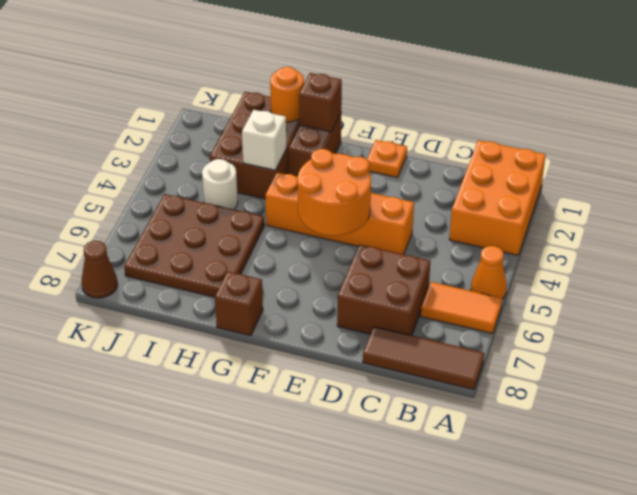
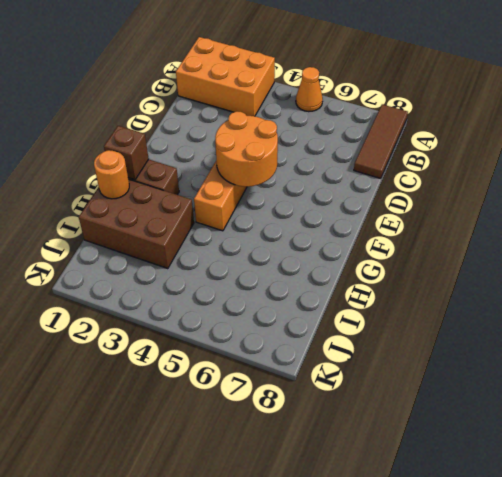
none -> orange 1x2 tile [421,282,502,334]
none -> brown 2x2 brick [337,245,430,335]
none -> orange 1x1 plate [367,140,407,178]

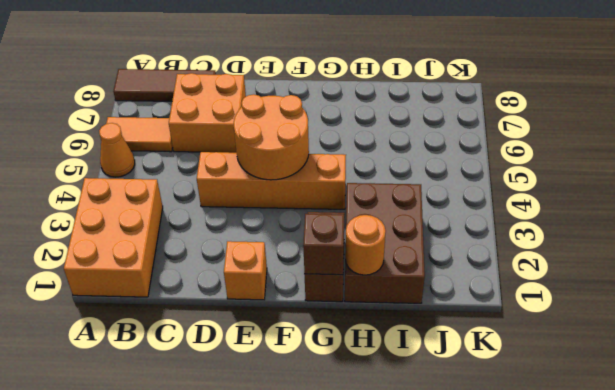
orange 2x2 brick [169,73,246,153] -> brown 2x2 brick [337,245,430,335]
orange 1x1 brick [224,241,267,300] -> orange 1x1 plate [367,140,407,178]
none -> brown 1x1 brick [215,271,263,336]
none -> brown 3x3 plate [124,194,264,297]
none -> white 1x1 round brick [202,159,238,210]

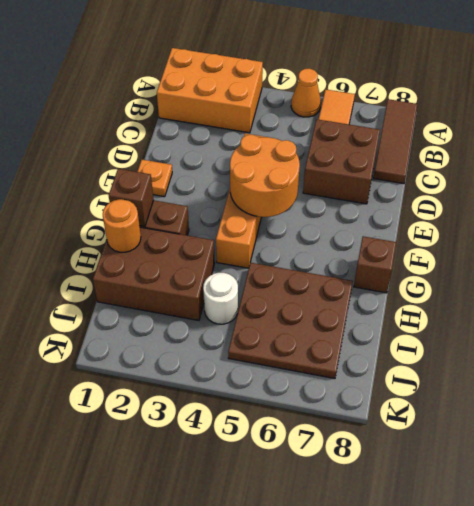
none -> brown 1x1 cone [81,241,118,298]
none -> white 1x1 brick [242,110,286,170]

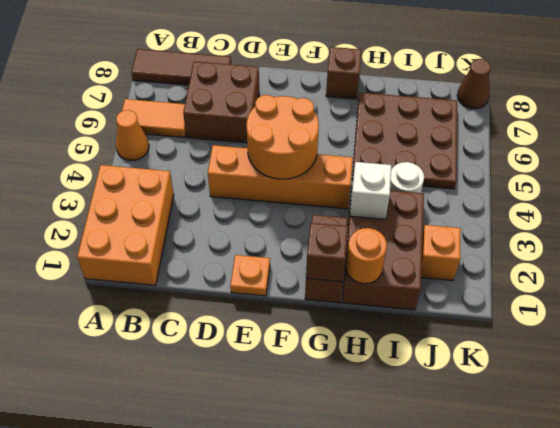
orange 1x1 brick [421,225,461,281] -> none

